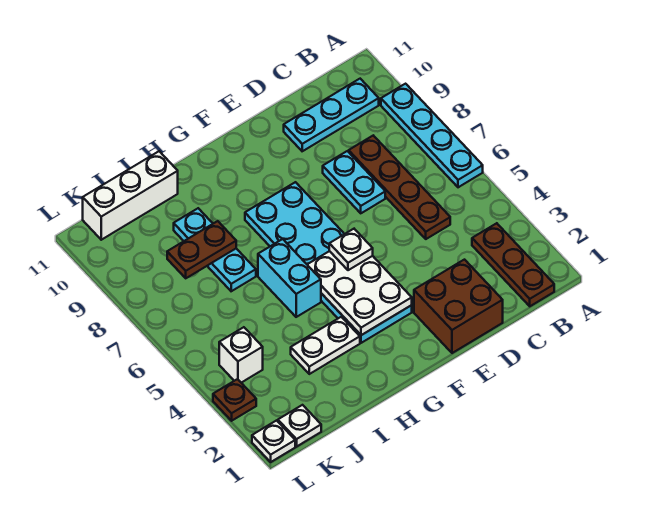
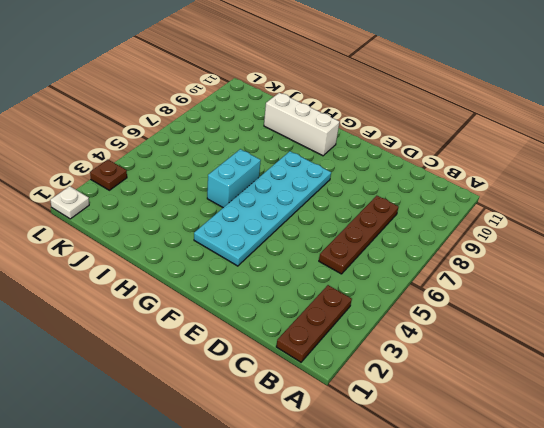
white 1x3 brick [264,93,339,156] -> white 1x3 brick moved to [83,151,178,240]
none -> cyan 1x4 plate [381,84,483,187]
none -> cyan 1x3 plate [284,79,379,151]
none -> brown 2x2 brick [414,260,503,353]

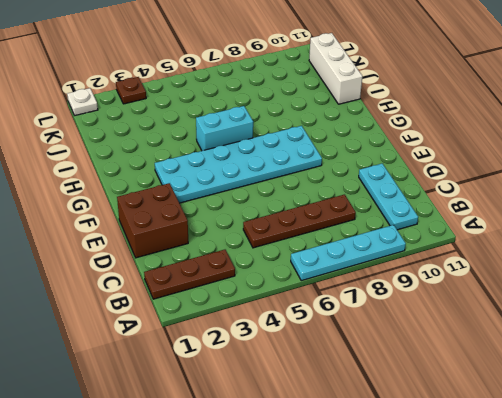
none -> cyan 1x2 plate [323,151,385,213]
none -> white 1x2 plate [291,317,360,374]
none -> cyan 1x3 plate [174,208,256,291]

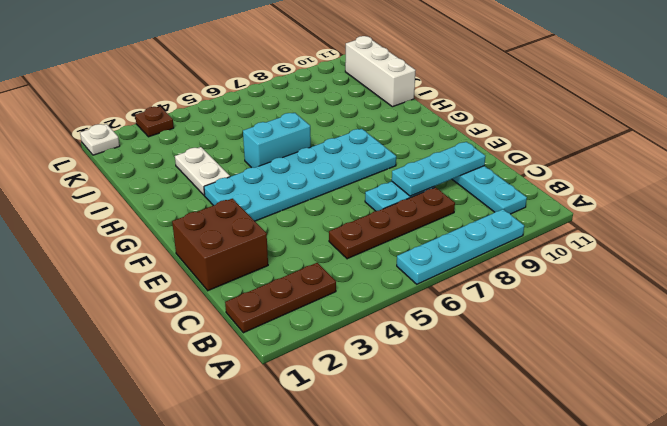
cyan 1x3 plate [392,142,485,196] -> cyan 1x3 plate moved to [174,208,256,291]
none -> white 1x1 plate [278,405,321,447]
none -> white 1x1 brick [219,327,263,383]
none -> white 2x3 plate [307,251,412,335]

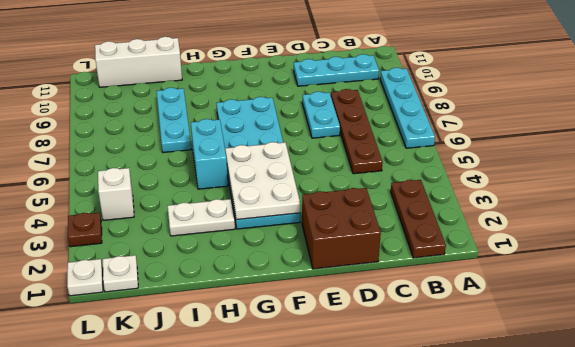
none -> brown 1x2 plate [167,221,236,278]
none -> white 1x1 plate [329,229,373,270]

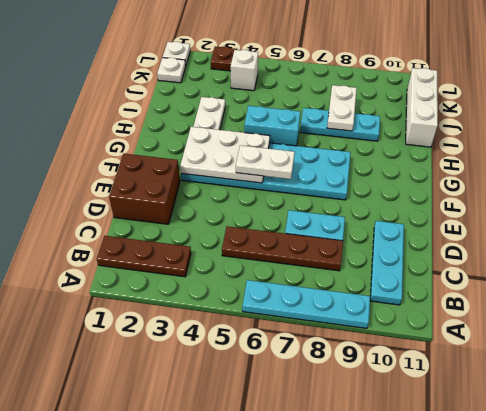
white 1x2 plate [236,145,295,179] -> white 1x1 plate [329,229,373,270]
white 1x2 plate [327,85,357,131] -> brown 1x2 plate [167,221,236,278]

